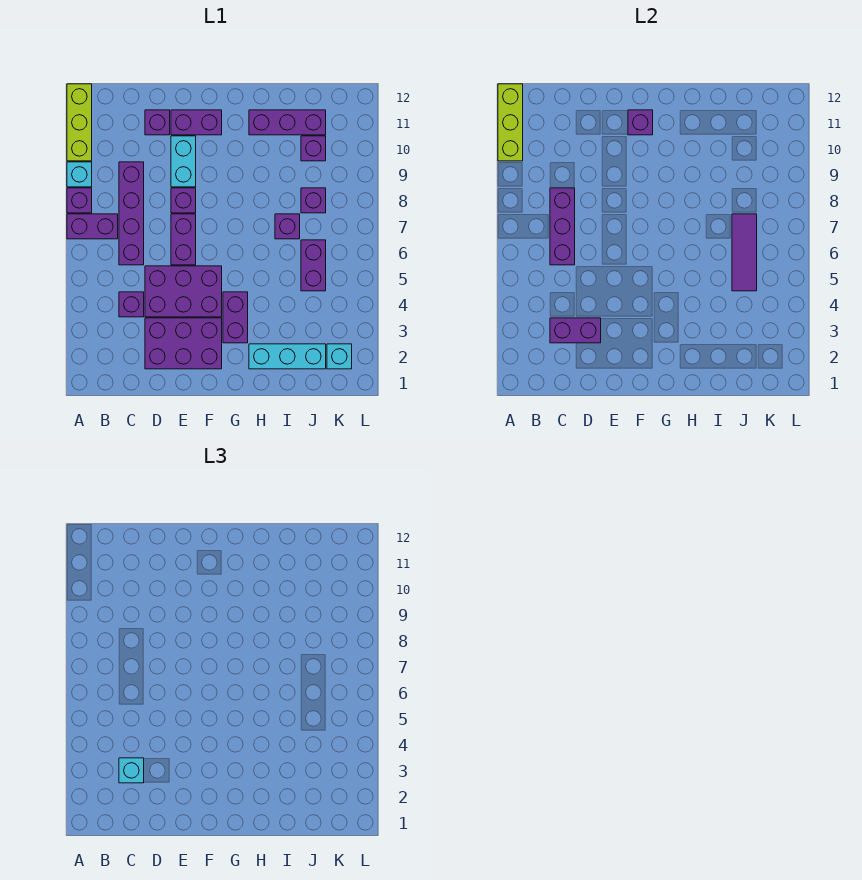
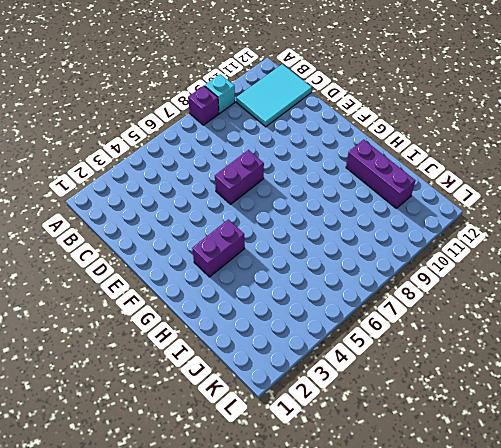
cyan 2x3 tile [236,64,312,127] -> none
none -> purple 1x2 brick [67,214,118,239]
none -> lime 1x3 brick [67,84,92,161]
none -> purple 1x1 brick [119,292,144,317]

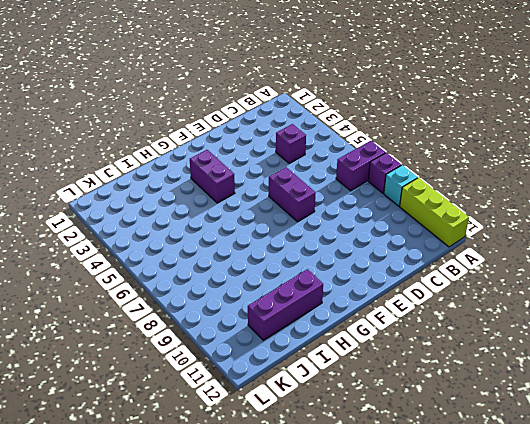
none -> purple 1x4 brick [119,162,144,265]
none -> purple 2x3 brick [145,318,222,369]
none -> purple 2x3 brick [145,266,222,317]

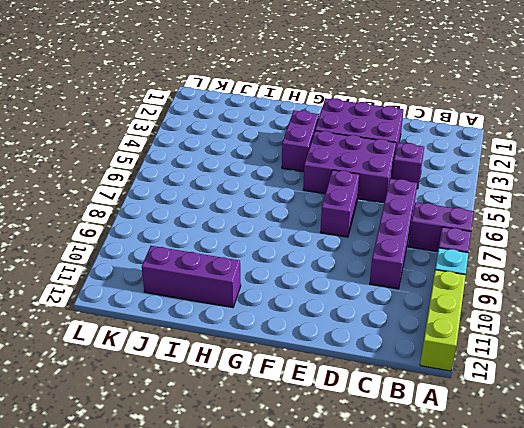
none -> purple 1x1 brick [145,110,170,135]
none -> purple 1x1 brick [171,188,196,213]
none -> cyan 1x2 brick [171,136,196,187]

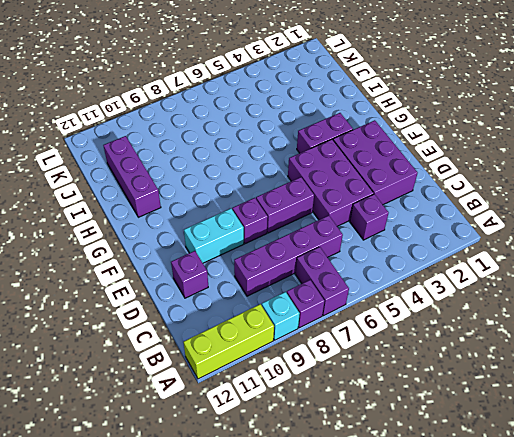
none -> purple 1x2 brick [171,110,222,135]
none -> cyan 1x3 brick [249,344,326,369]
none -> purple 1x1 brick [275,214,300,239]

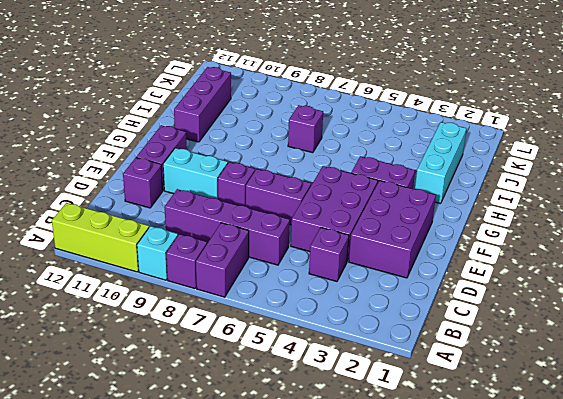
none -> purple 1x2 brick [301,240,326,291]
none -> purple 1x1 brick [301,188,326,213]
none -> purple 1x1 brick [301,136,326,161]

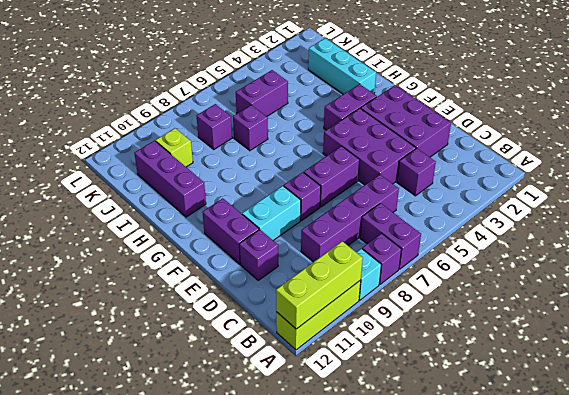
lime 1x1 brick [156,128,193,167] -> purple 1x1 brick [301,136,326,161]
none -> cyan 1x1 brick [327,344,352,369]
none -> purple 1x2 brick [550,318,601,343]
none -> purple 1x3 brick [550,188,575,265]

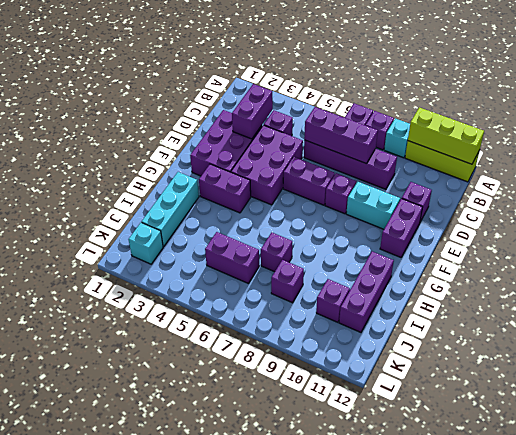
none -> purple 1x1 brick [628,110,653,135]
none -> purple 1x3 tile [732,214,757,291]
none -> cyan 1x1 brick [119,758,144,783]

